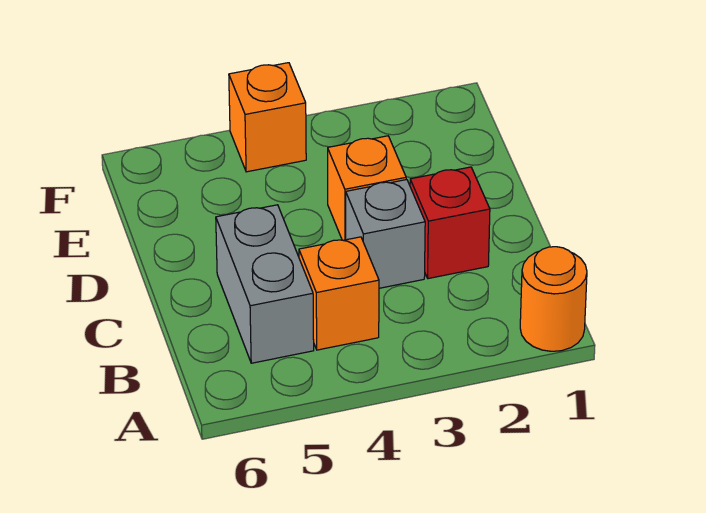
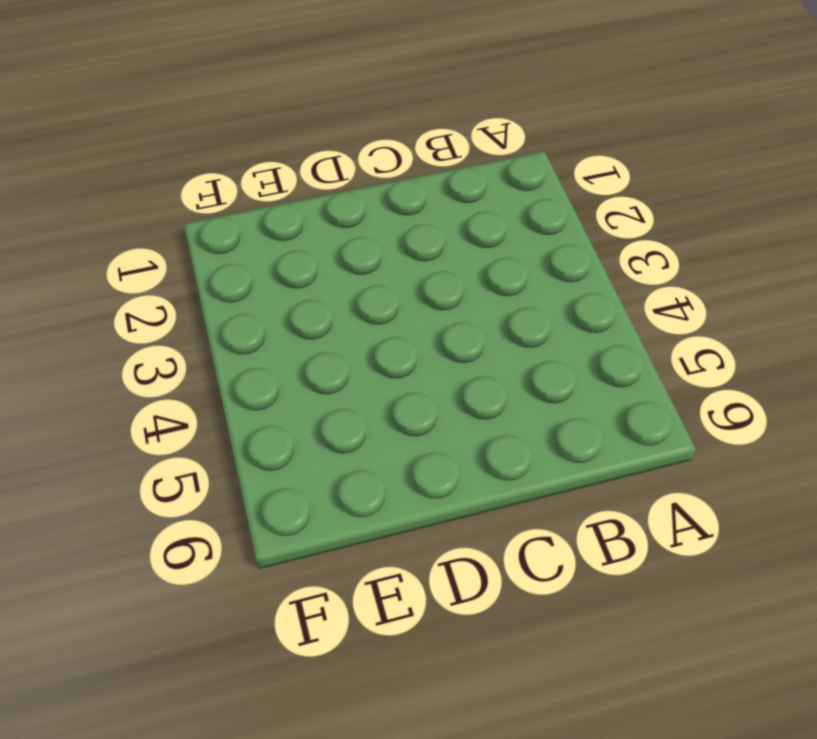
none -> orange 1x1 round brick [520,247,587,351]
none -> orange 1x1 brick [299,237,379,350]

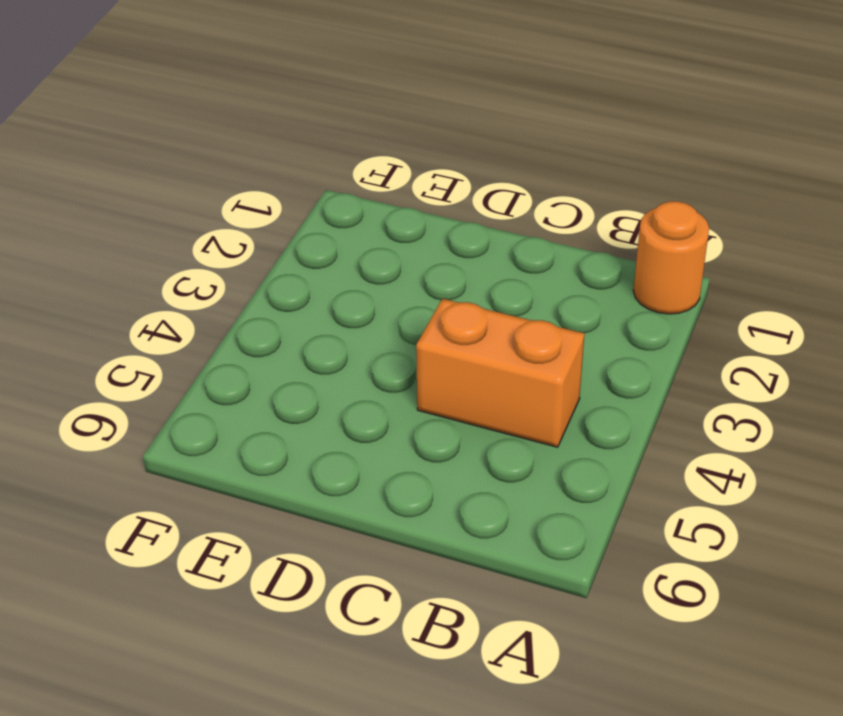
orange 1x2 brick [416,299,584,447] -> orange 1x1 brick [299,237,379,350]
none -> grey 1x2 brick [216,205,314,363]
none -> red 1x1 brick [410,167,490,279]

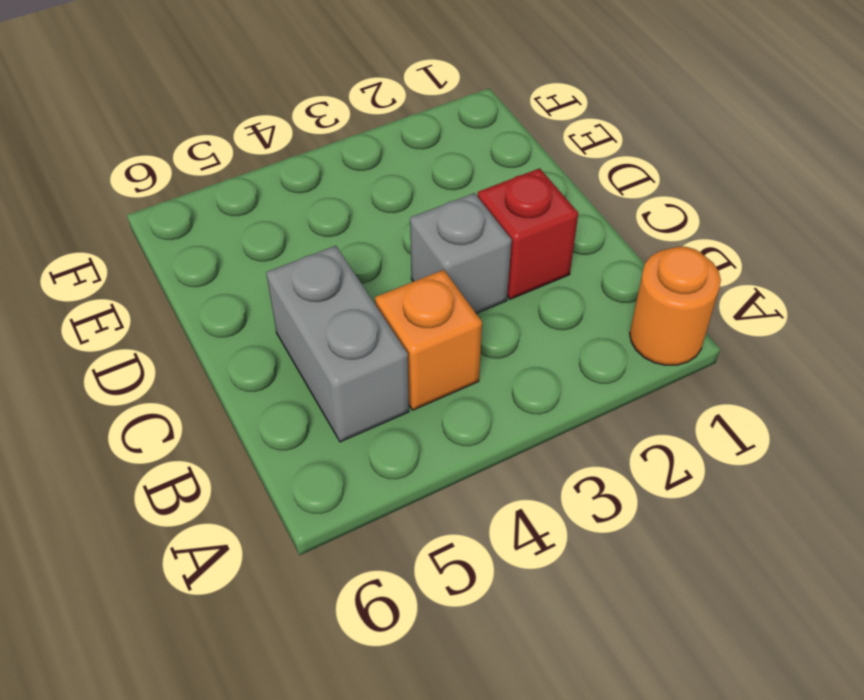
none -> orange 1x1 brick [328,136,406,240]
none -> orange 1x1 brick [229,63,306,172]

